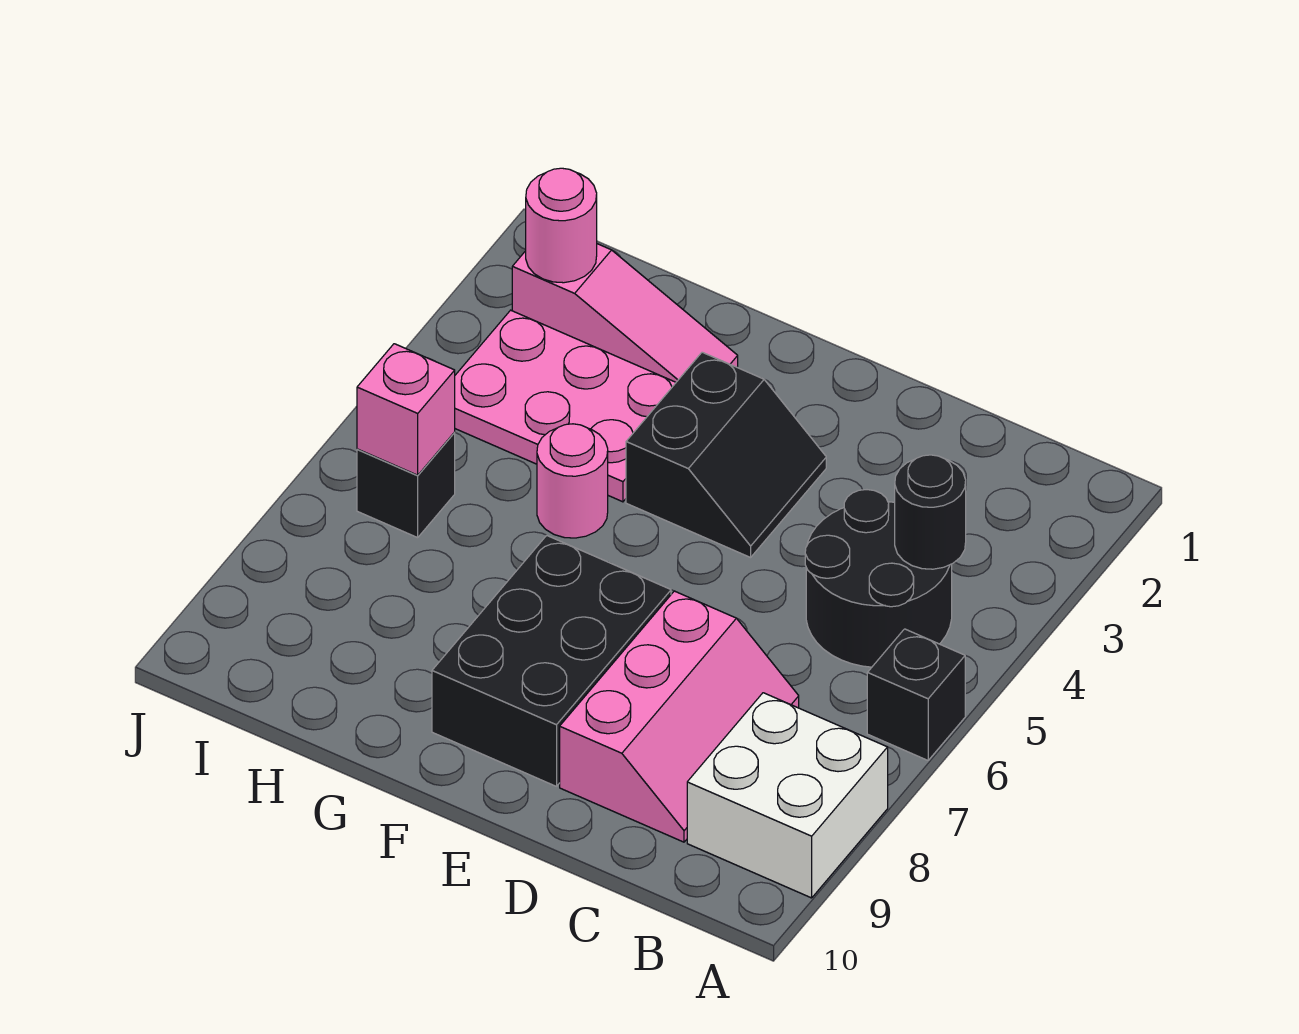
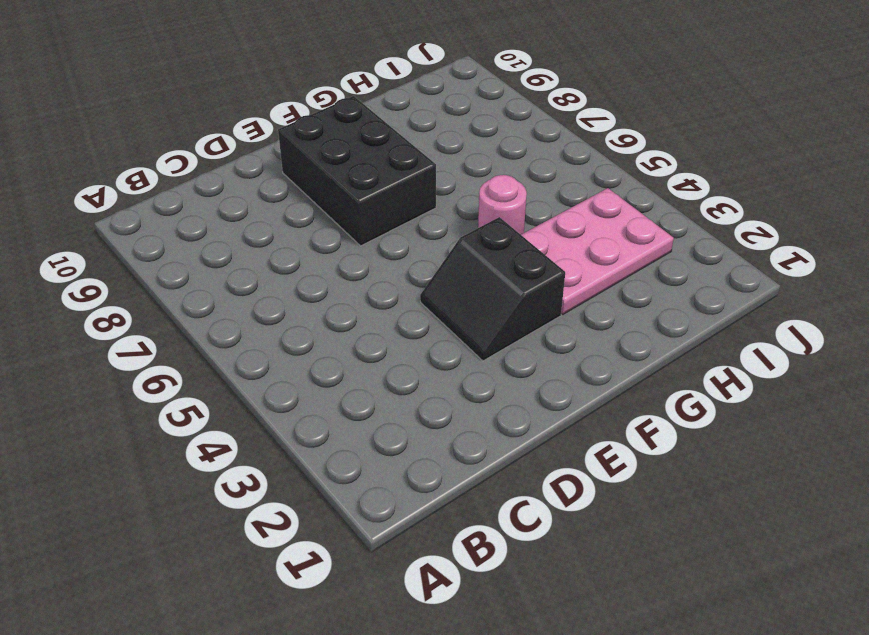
none -> black 1x1 brick [867,629,965,760]
none -> white 2x2 brick [687,693,888,898]
none -> black 2x2 round brick [805,490,952,667]

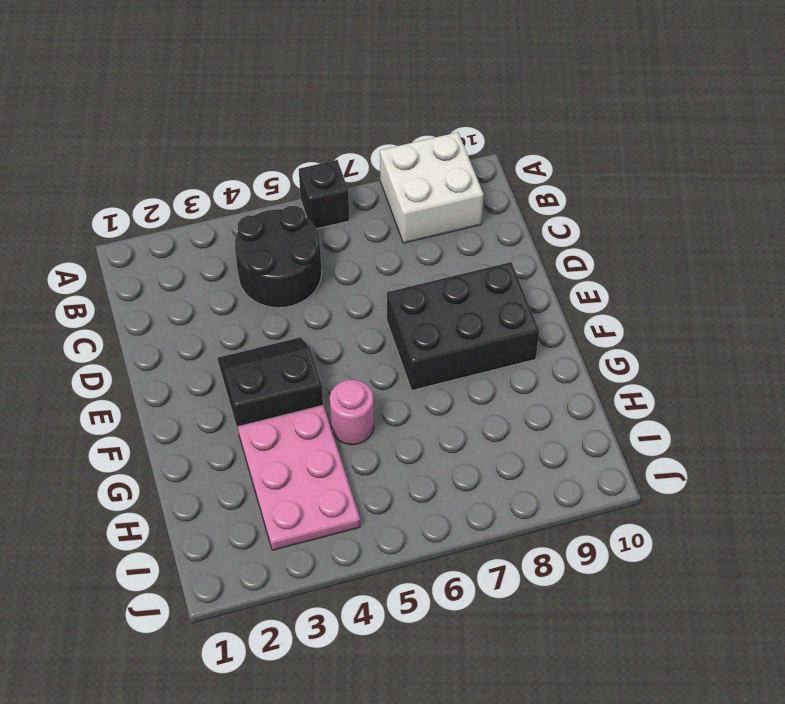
none -> pink 2x3 slope [560,591,799,842]
none -> pink 1x3 slope [512,244,738,382]
none -> black 1x1 brick [357,432,455,538]

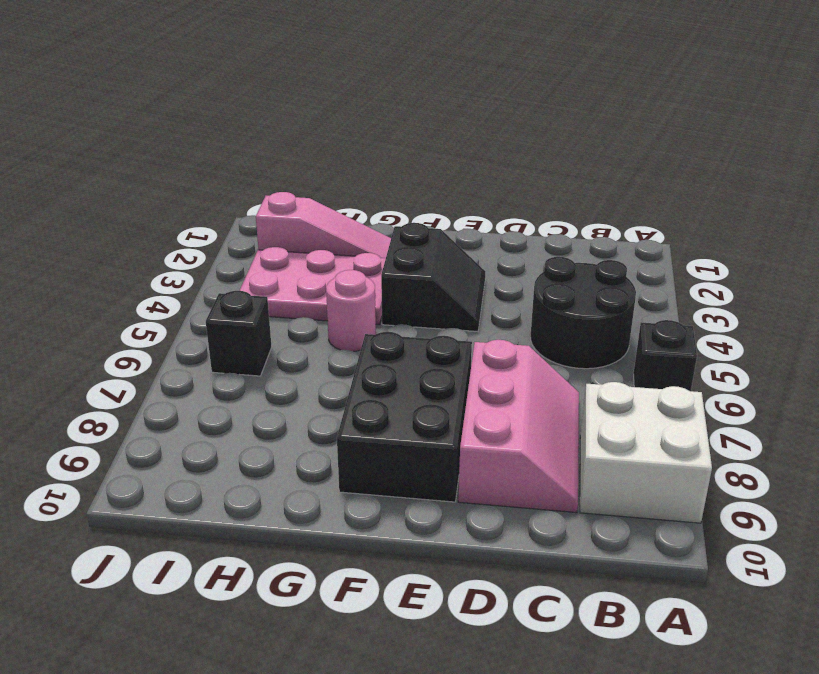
none -> black 1x1 round brick [895,455,966,569]
none -> pink 1x1 round brick [526,168,597,283]
none -> pink 1x1 brick [357,344,455,475]

